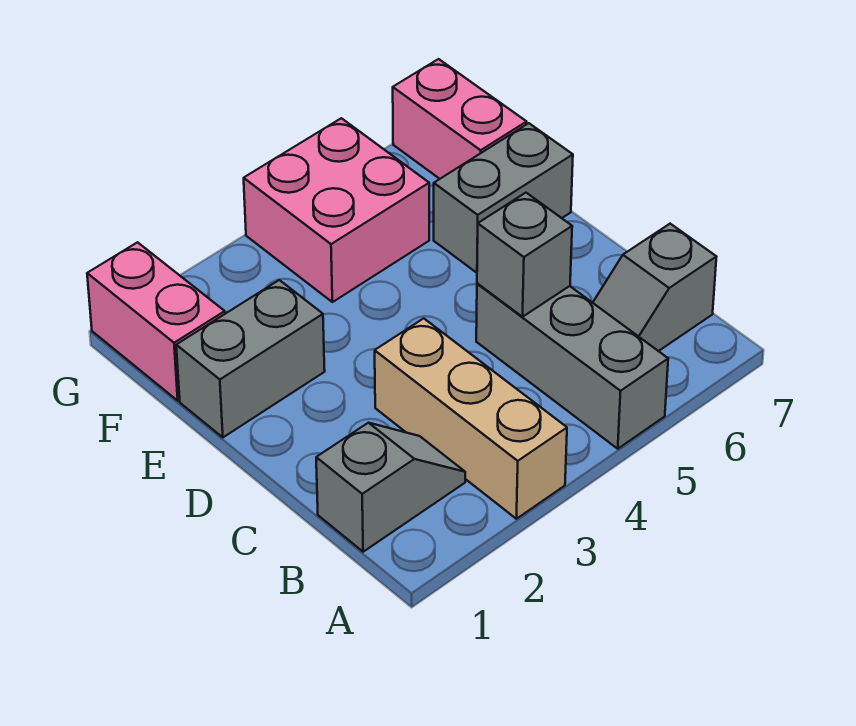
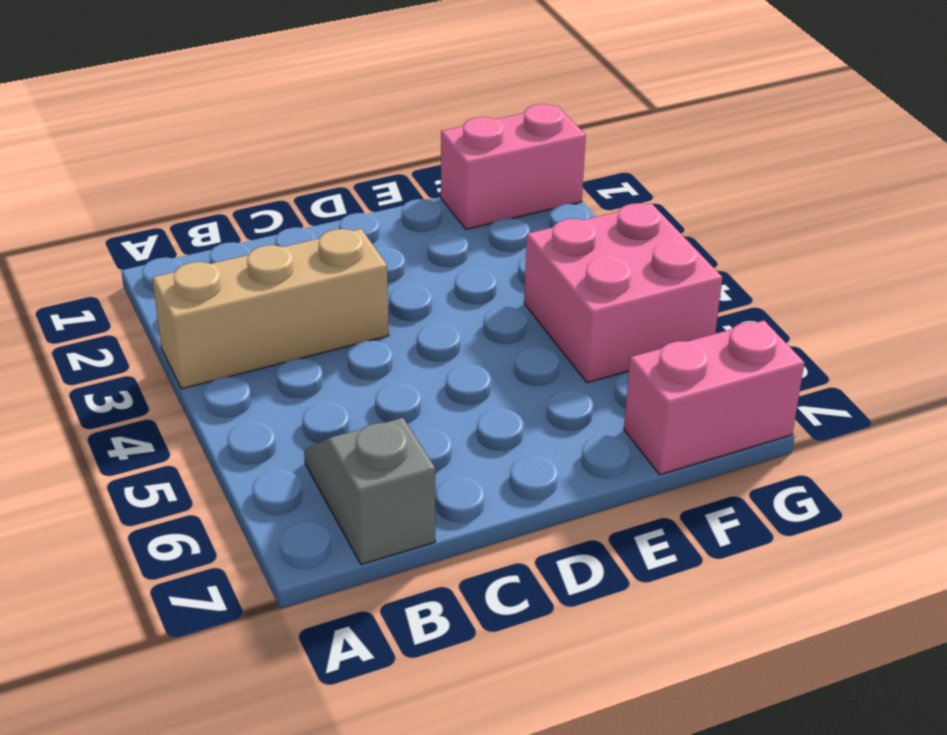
none -> grey 1x3 brick [476,284,668,449]
none -> grey 1x2 slope [316,423,465,552]

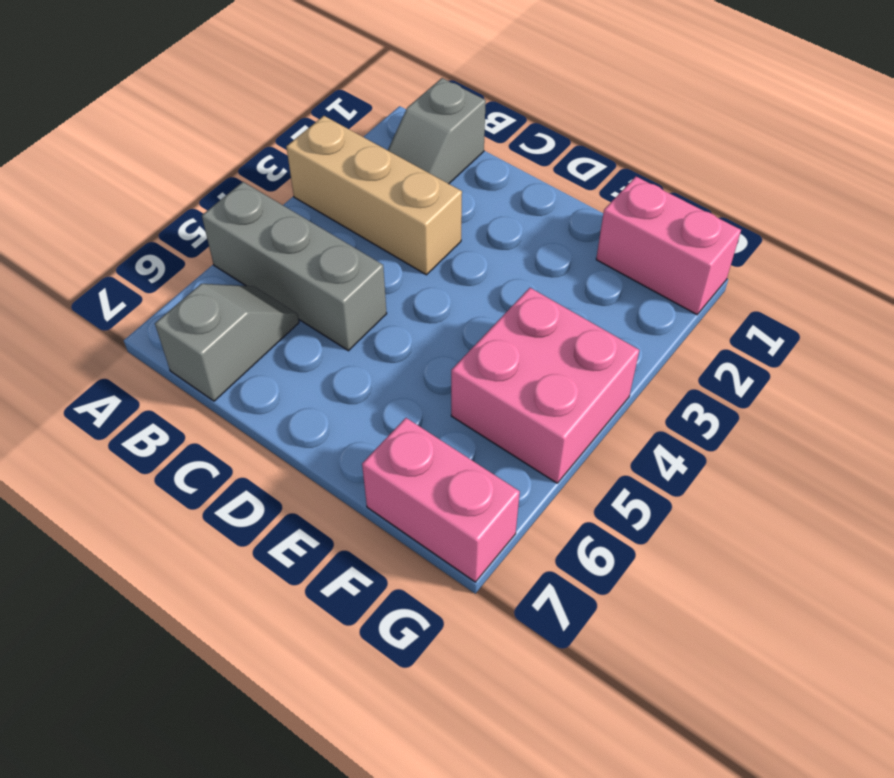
none -> grey 1x2 brick [176,280,325,437]
none -> grey 1x2 brick [434,123,573,273]

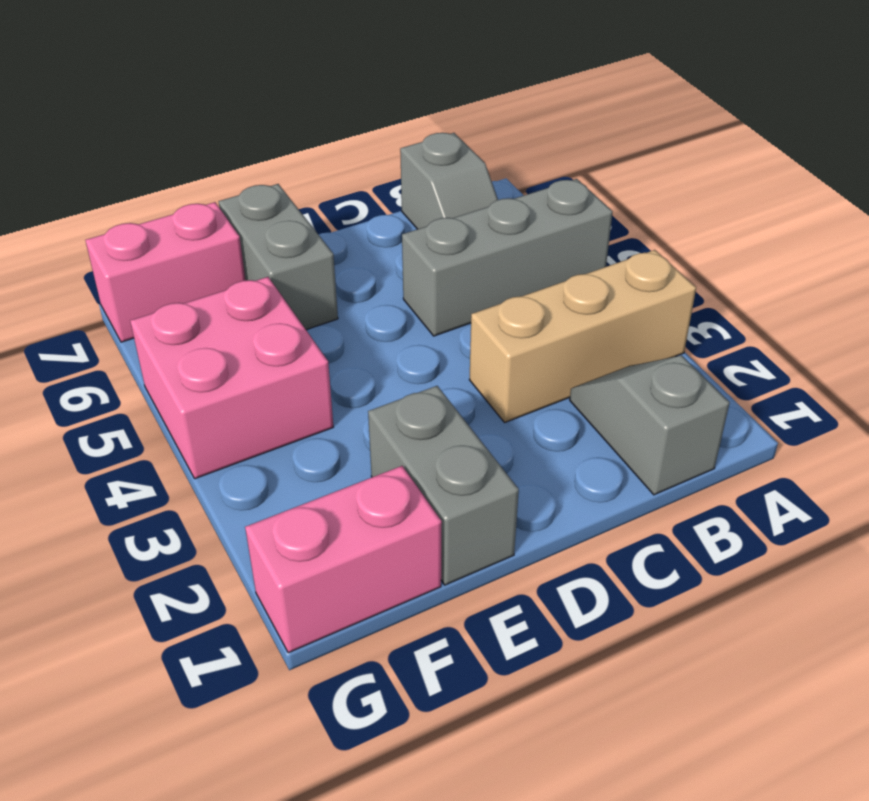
none -> grey 1x1 brick [477,193,572,317]

